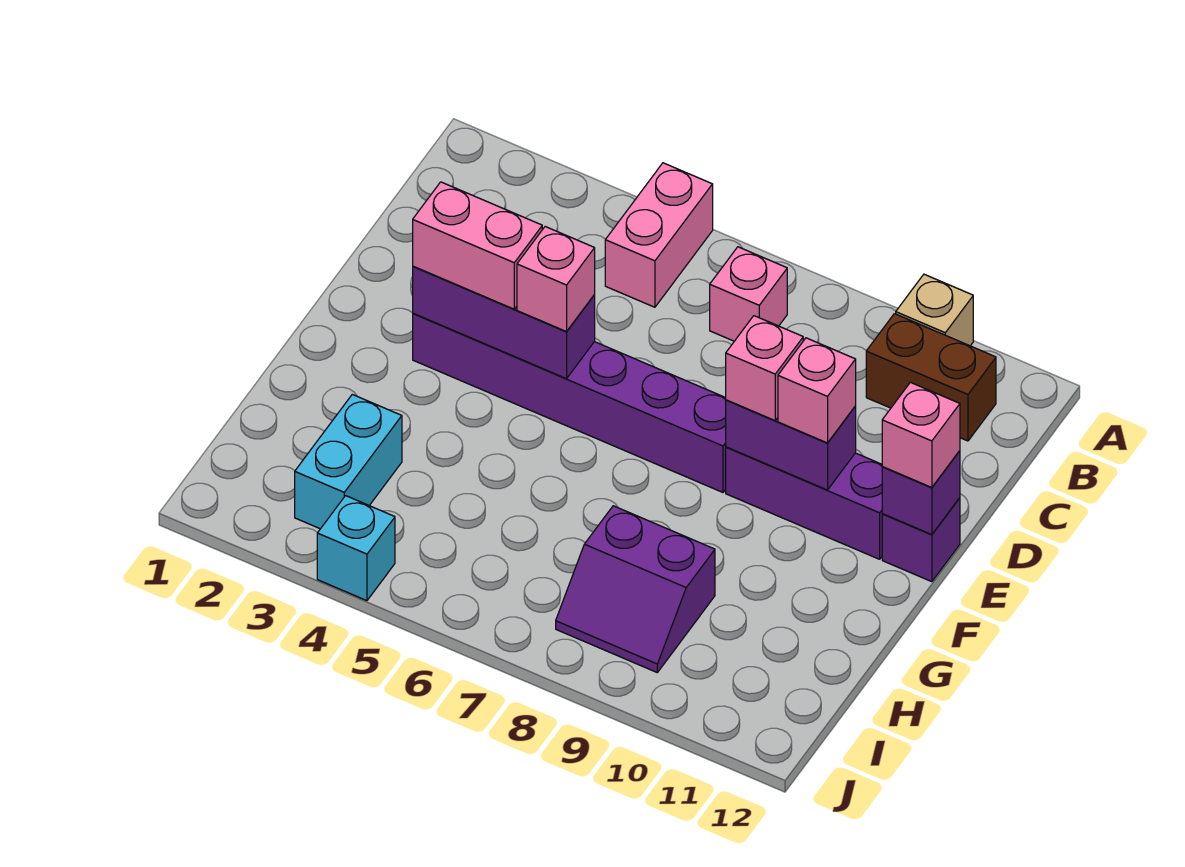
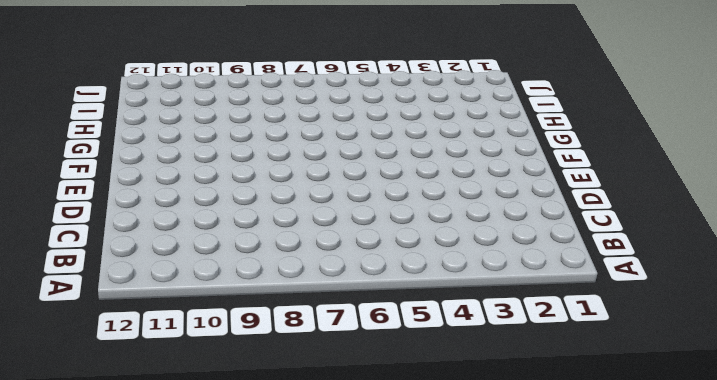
none -> pink 1x2 brick [605,163,713,307]
none -> tan 1x1 brick [896,274,973,346]
none -> pink 1x1 brick [710,247,787,341]

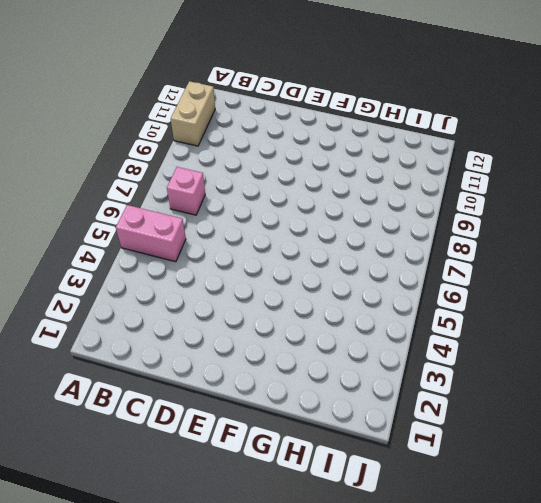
tan 1x2 brick [171,81,215,146] -> tan 1x1 brick [896,274,973,346]
none -> brown 1x2 brick [866,314,996,441]
none -> purple 1x6 brick [413,313,726,492]
none -> purple 1x3 brick [726,447,882,559]

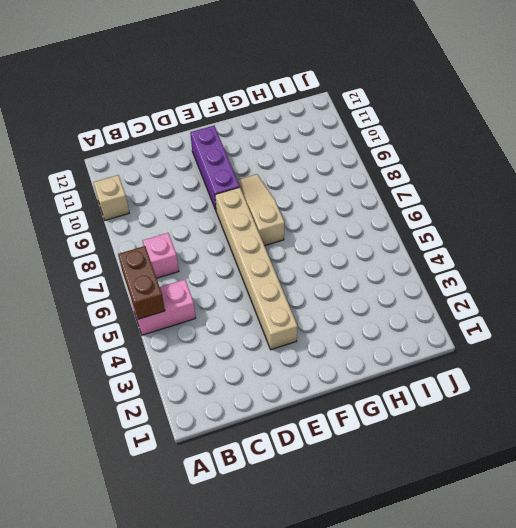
brown 1x2 brick [118,246,165,319] -> brown 1x2 brick moved to [866,314,996,441]
tan 1x6 brick [215,187,298,350] -> purple 1x6 brick [413,313,726,492]
tan 1x3 slope [237,174,285,246] -> none
none -> purple 1x1 brick [882,498,960,582]
none -> cyan 1x2 brick [295,394,402,529]
none -> purple 2x2 slope [556,506,715,672]

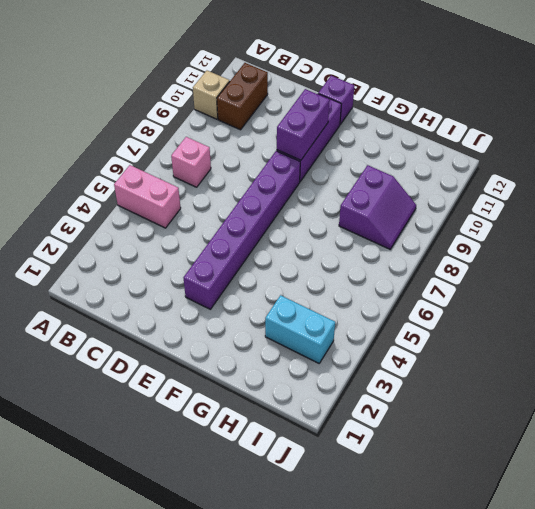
none -> cyan 1x1 brick [317,496,395,601]
none -> purple 1x3 brick [413,266,595,379]
none -> purple 1x1 brick [882,451,960,535]

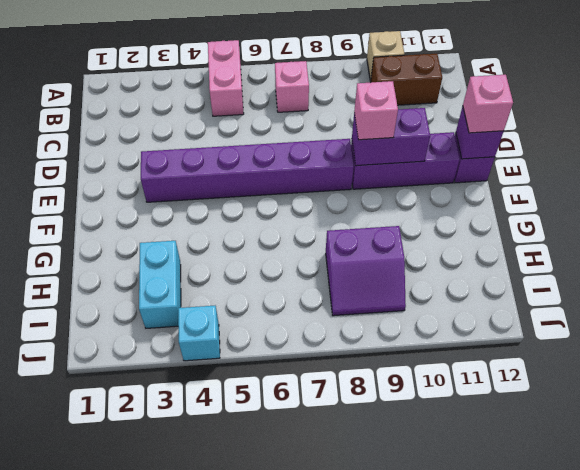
none -> purple 1x3 brick [413,266,595,379]
none -> pink 1x2 brick [413,182,542,309]
none -> pink 1x1 brick [517,227,595,332]

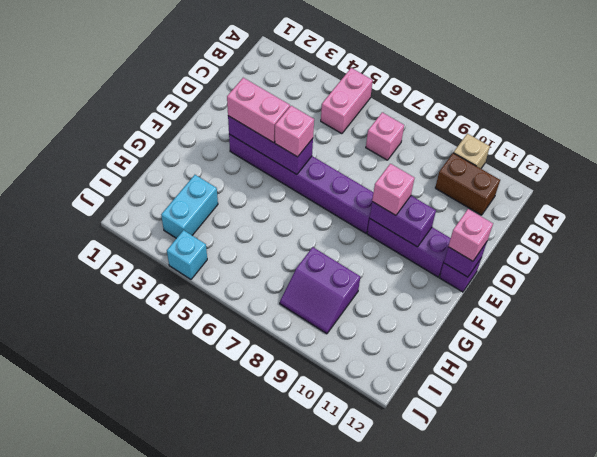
none -> pink 1x1 brick [778,338,856,443]

